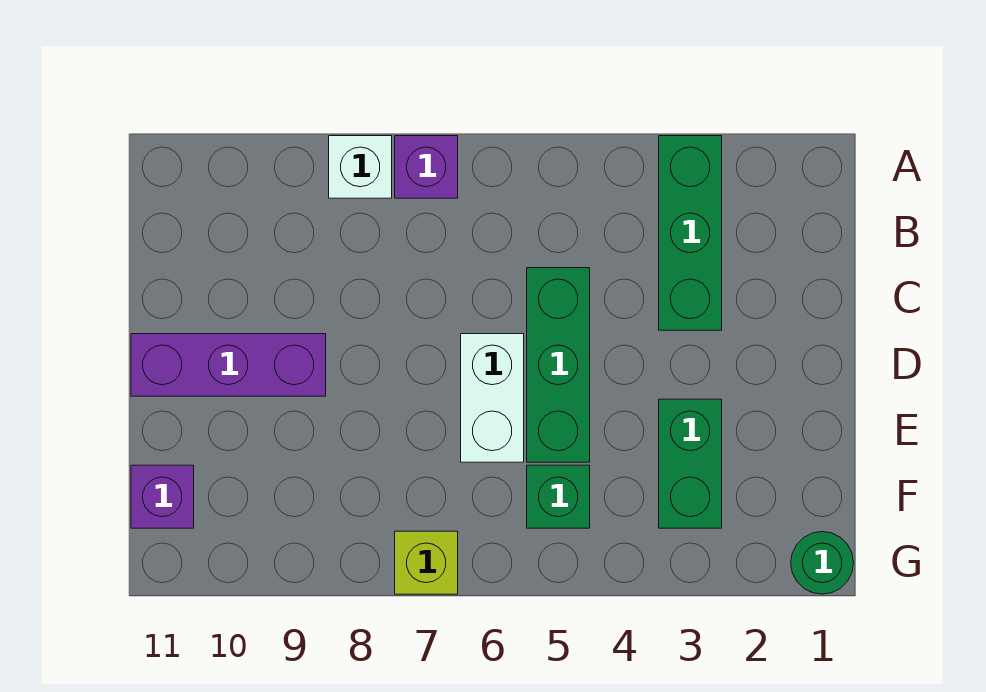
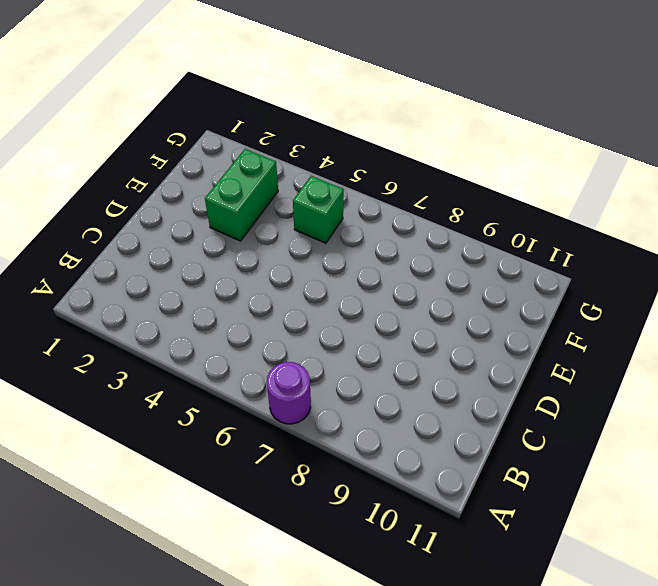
purple 1x1 round brick [267,362,311,424] -> purple 1x1 brick [395,136,458,198]
none -> green 1x3 brick [659,136,722,330]
none -> white 1x1 brick [329,136,392,198]

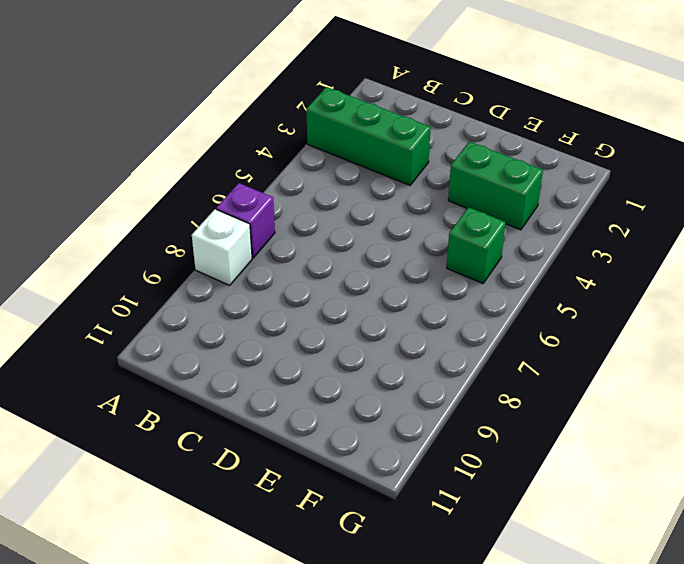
none -> green 1x3 brick [527,268,590,462]
none -> white 1x2 brick [461,334,524,462]

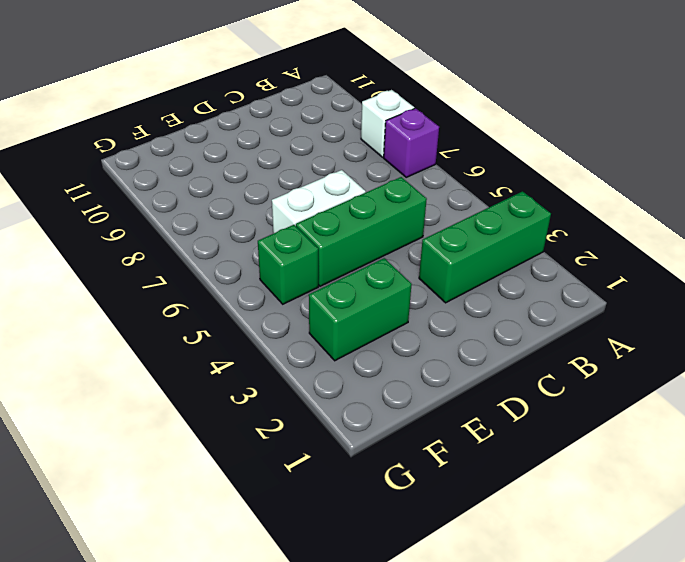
none -> purple 1x3 brick [131,334,326,396]
none -> purple 1x1 brick [131,465,194,528]

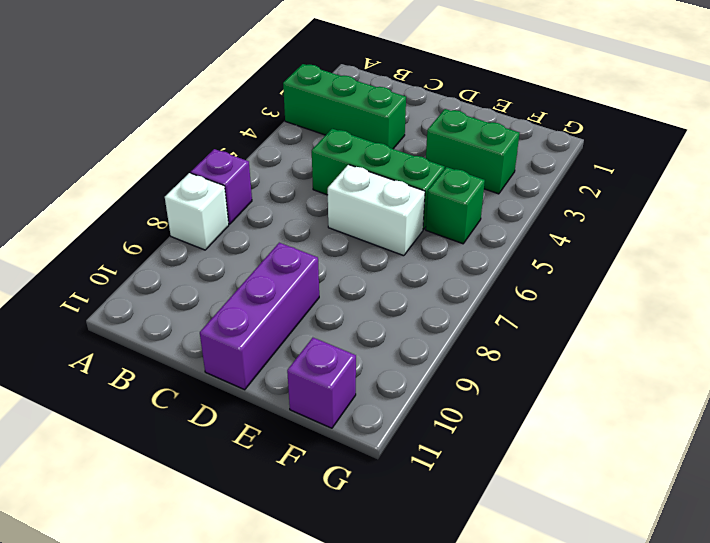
none -> green 1x1 round brick [791,532,854,594]
none -> lime 1x1 brick [395,531,458,594]

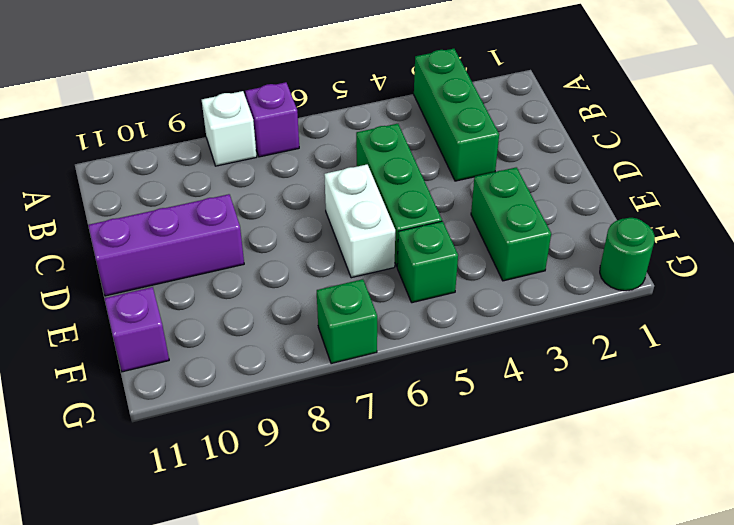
green 1x1 brick [317,279,377,364] -> lime 1x1 brick [395,531,458,594]

